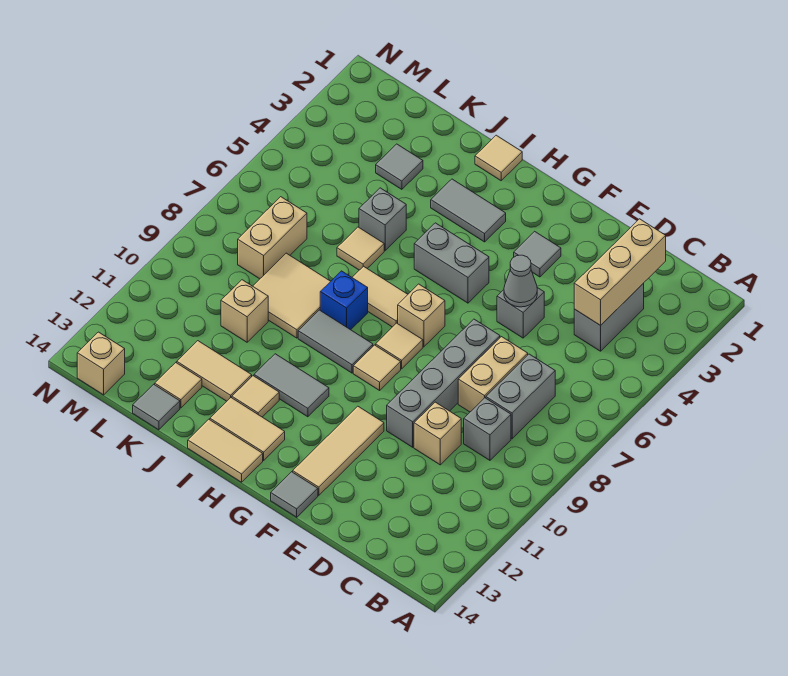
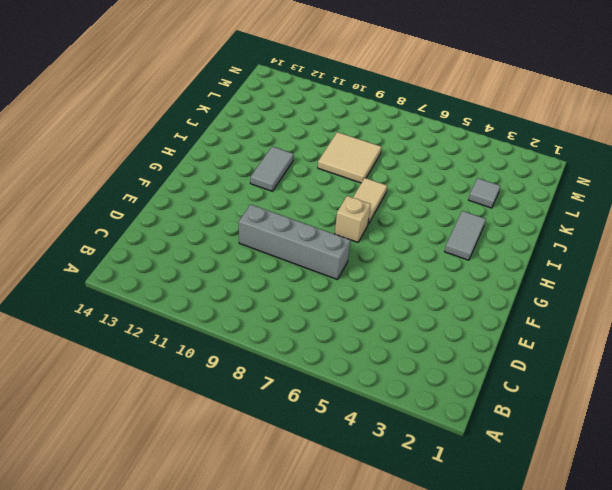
none -> grey 1x2 brick [574,283,644,351]
none -> grey 1x2 brick [486,354,555,439]
none -> grey 1x1 brick [464,398,511,460]
none -> tan 1x2 brick [458,337,528,412]

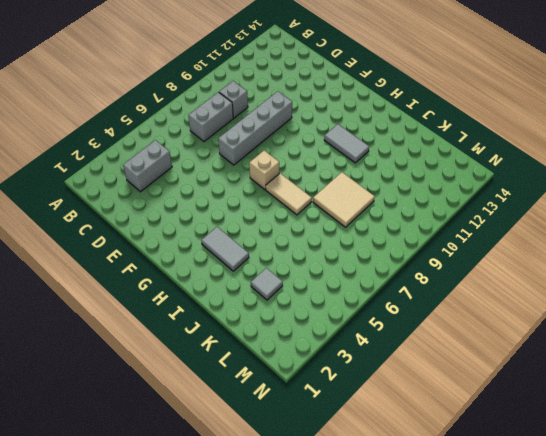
none -> tan 1x2 brick [458,337,528,412]
none -> tan 1x1 brick [414,402,461,465]
none -> grey 1x1 brick [497,288,544,338]
none -> grey 1x1 tile [514,231,561,277]

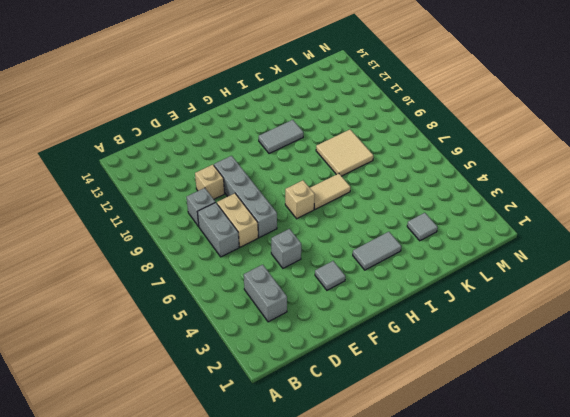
none -> tan 1x3 tile [293,406,384,495]
none -> grey 1x1 tile [271,472,318,517]
none -> grey 1x2 brick [414,223,489,303]
none -> tan 1x1 tile [376,323,423,369]

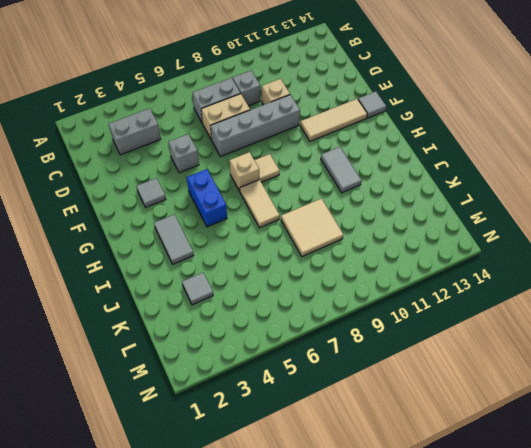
blue 1x2 brick [187,169,227,227] -> grey 1x2 brick [414,223,489,303]
none -> tan 1x1 tile [353,345,401,390]
none -> grey 1x2 tile [298,310,373,373]
none -> tan 1x2 tile [210,398,285,460]
none -> tan 1x2 tile [188,419,263,482]

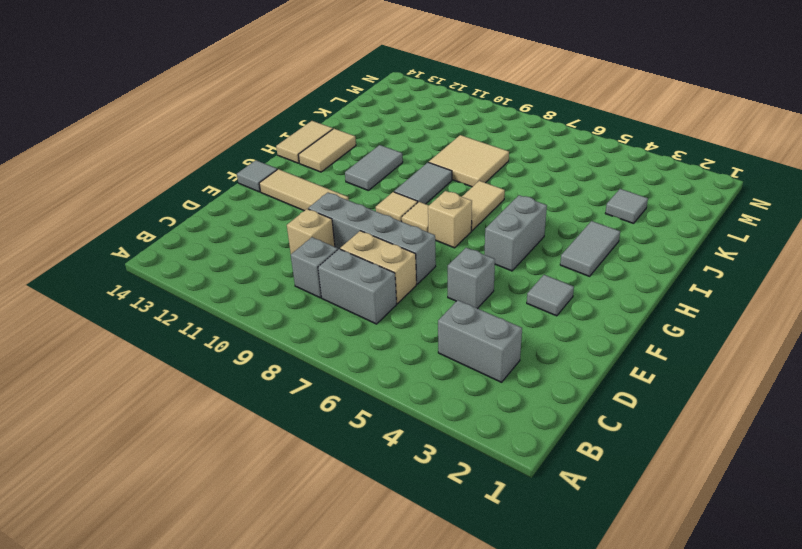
none -> tan 1x1 tile [475,135,522,181]
none -> blue 1x1 brick [320,271,368,330]
none -> tan 1x1 tile [232,376,279,417]
none -> grey 1x1 brick [359,188,406,250]

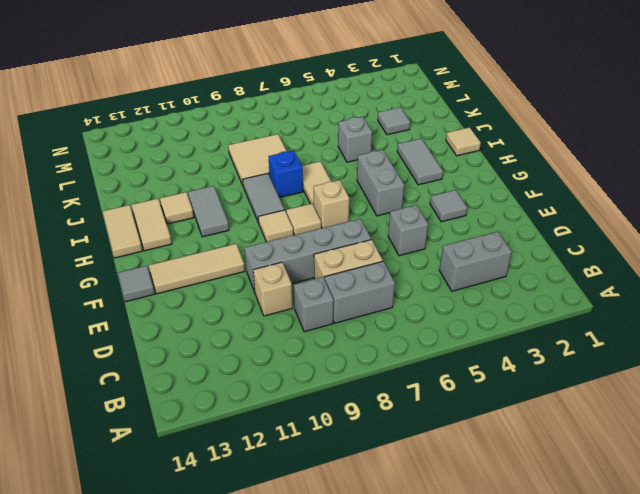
none -> tan 1x1 tile [337,227,384,270]
none -> tan 1x2 tile [177,341,252,401]
none -> tan 1x1 brick [221,280,268,342]
none -> tan 1x1 tile [155,363,202,408]

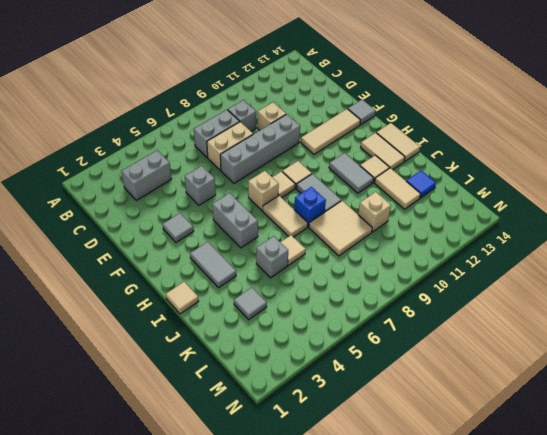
blue 1x1 tile [406,171,436,198] -> tan 1x1 tile [155,363,202,408]
none -> grey 1x1 tile [133,384,180,430]
none -> tan 1x2 brick [238,197,307,279]
none -> tan 1x1 brick [77,332,125,395]
none -> tan 1x3 brick [574,219,666,326]

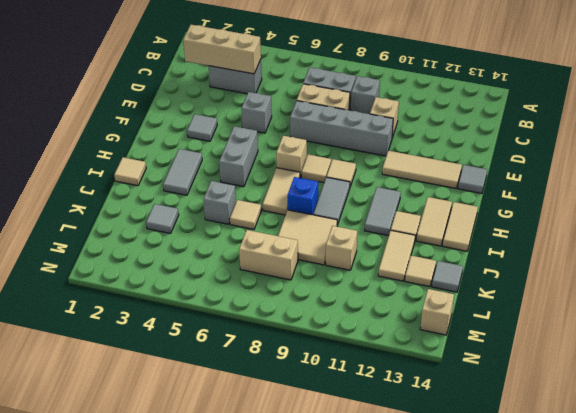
none -> grey 1x1 cone [504,255,537,307]

